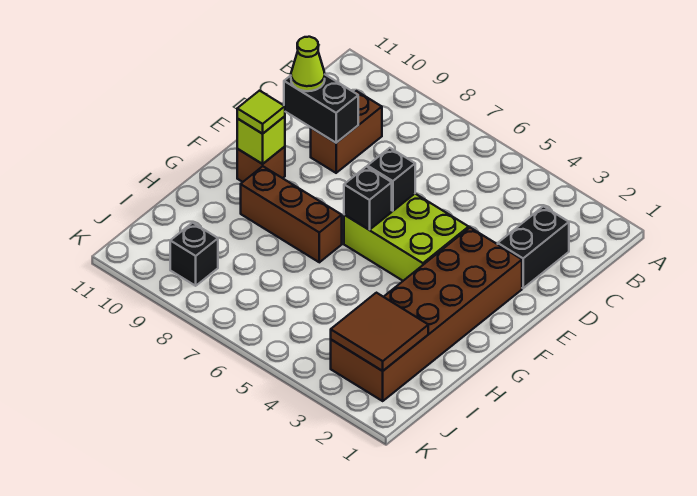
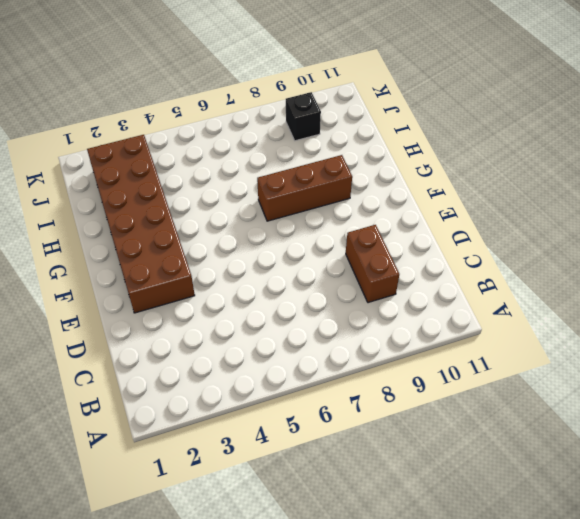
none -> black 1x2 brick [498,206,569,288]
none -> lime 2x3 brick [344,194,469,281]
none -> brown 1x1 brick [237,147,285,182]

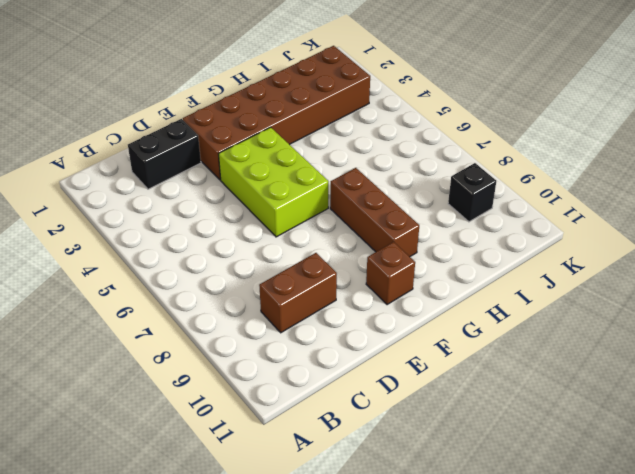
none -> black 1x2 brick [284,75,358,143]
none -> black 1x1 brick [367,148,415,211]
none -> black 1x1 brick [344,167,392,230]

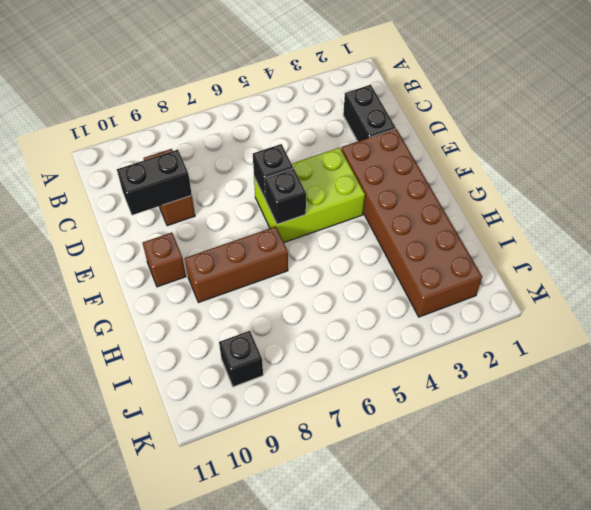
none -> lime 1x1 brick [237,116,285,164]
none -> brown 2x2 tile [331,293,428,371]
none -> lime 1x1 cone [291,37,325,91]

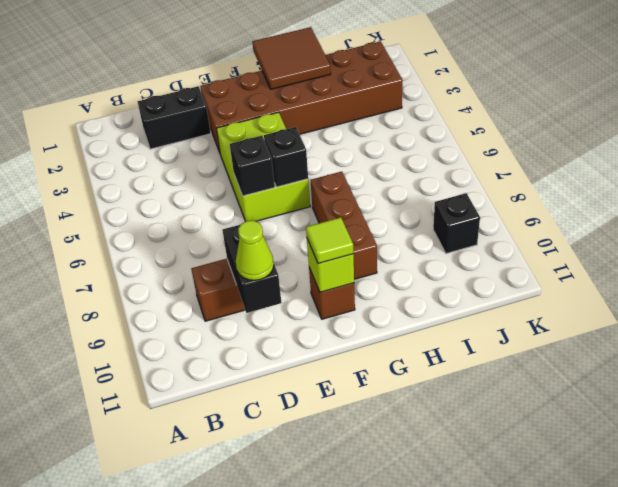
brown 2x2 tile [252,27,331,89] -> brown 2x2 tile moved to [331,293,428,371]

